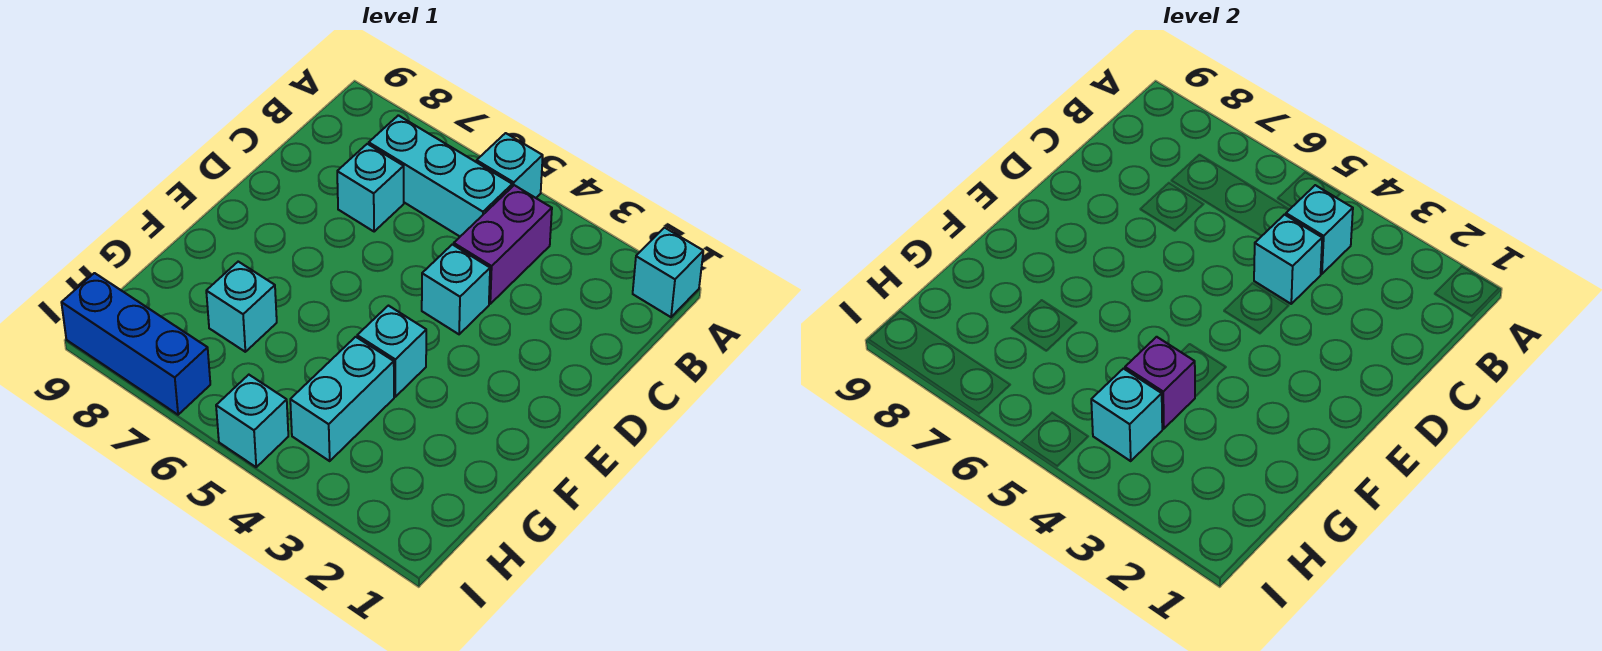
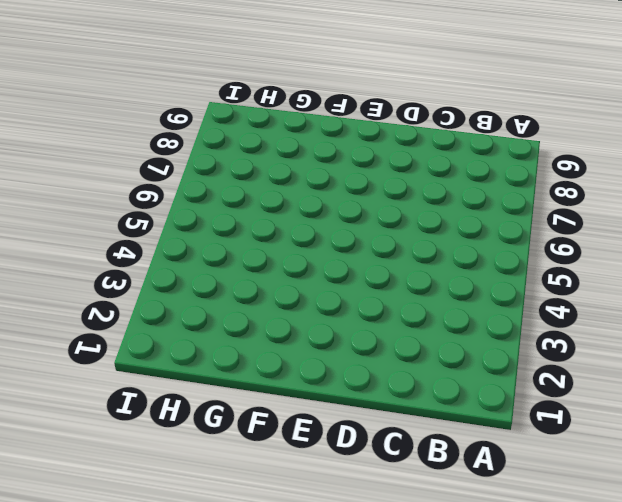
none -> cyan 1x1 brick [633,228,703,317]
none -> cyan 1x1 brick [477,133,543,198]
none -> purple 1x2 brick [454,185,552,304]

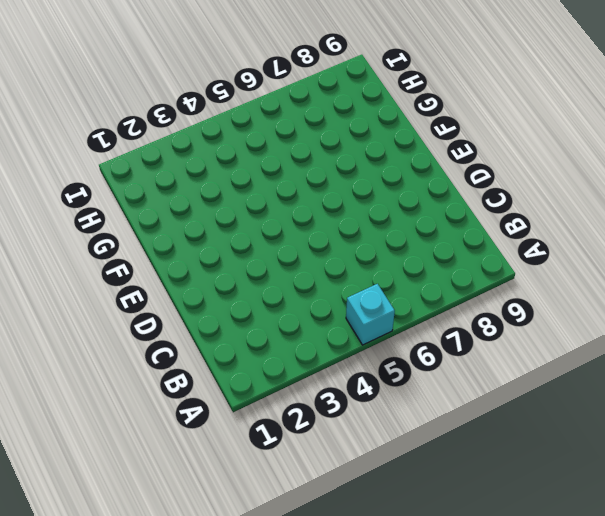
none -> cyan 1x1 brick [633,228,703,317]
none -> purple 1x2 brick [454,185,552,304]
none -> cyan 1x3 brick [369,115,512,236]

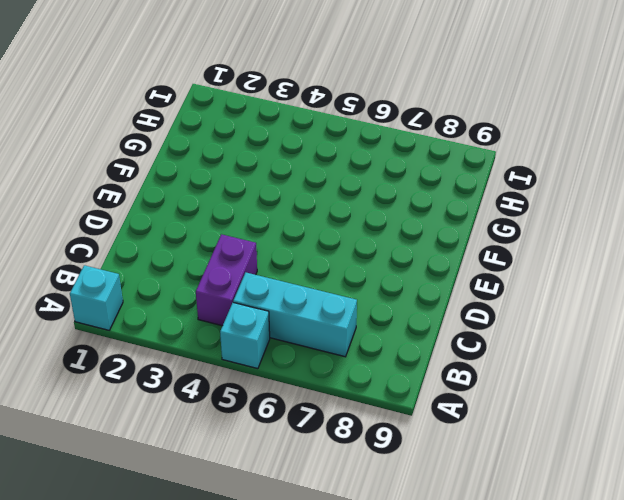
none -> cyan 1x1 brick [337,144,404,232]
none -> cyan 1x1 brick [422,244,490,334]
none -> cyan 1x1 brick [357,306,426,397]

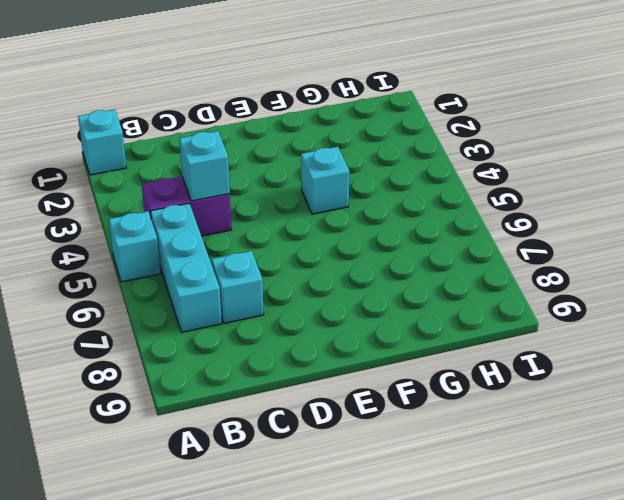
none -> cyan 1x1 brick [422,244,490,334]
none -> cyan 1x2 brick [290,337,394,461]
none -> cyan 1x1 brick [206,262,277,352]

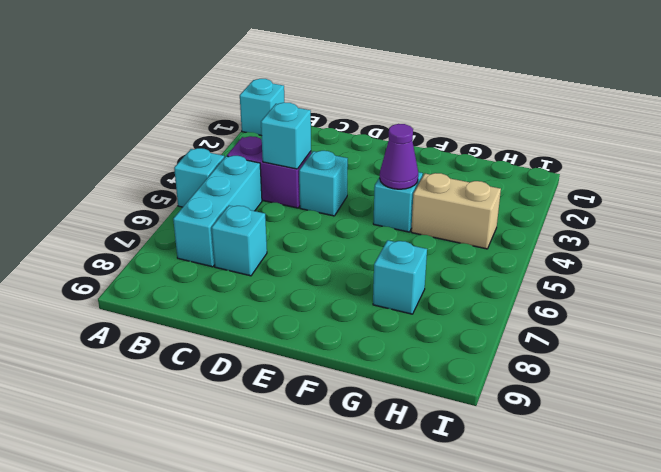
purple 1x1 cone [380,124,418,189] -> none
tan 1x2 brick [411,173,501,249] -> cyan 1x2 brick [290,337,394,461]
none -> cyan 1x1 brick [216,375,288,467]
none -> blue 1x3 brick [61,273,210,415]
none -> cyan 1x1 brick [1286,185,1353,274]

